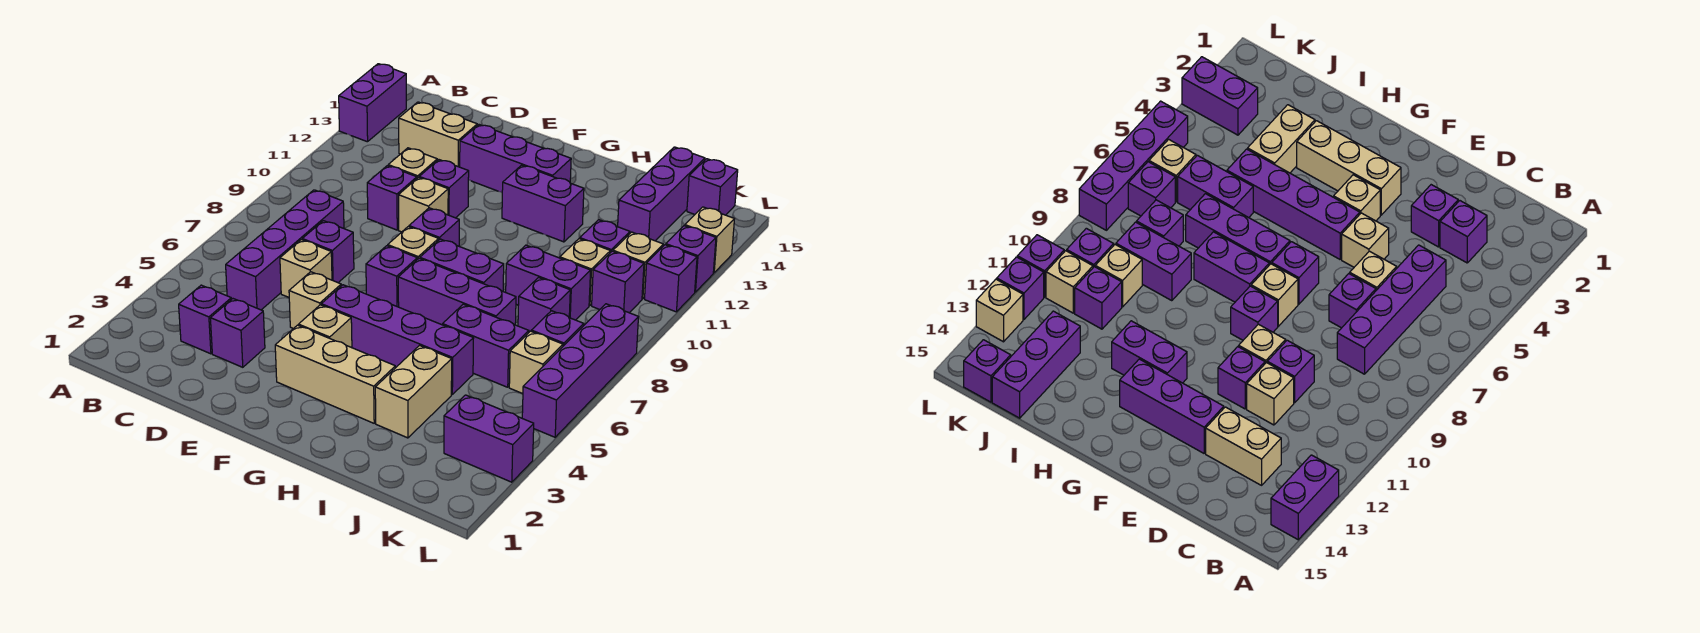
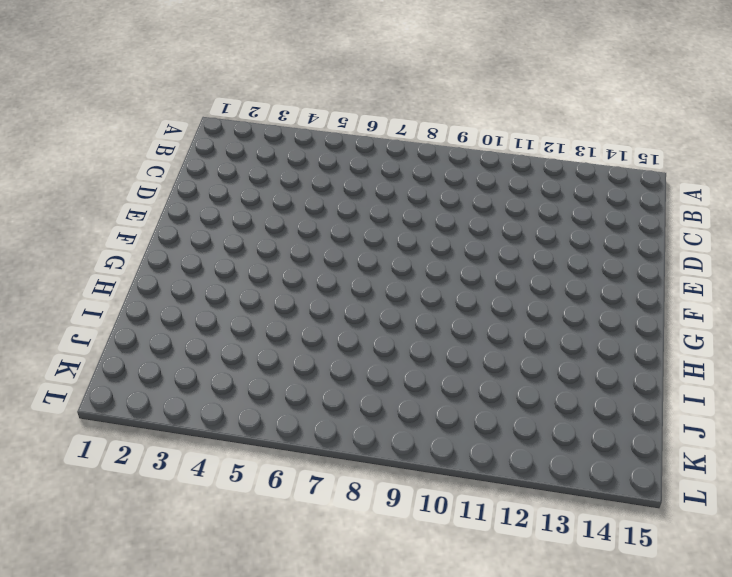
none -> purple 1x2 brick [339,64,406,142]
none -> purple 1x1 brick [179,285,231,354]
none -> purple 1x4 brick [226,190,344,310]
none -> tan 1x2 brick [399,102,477,167]

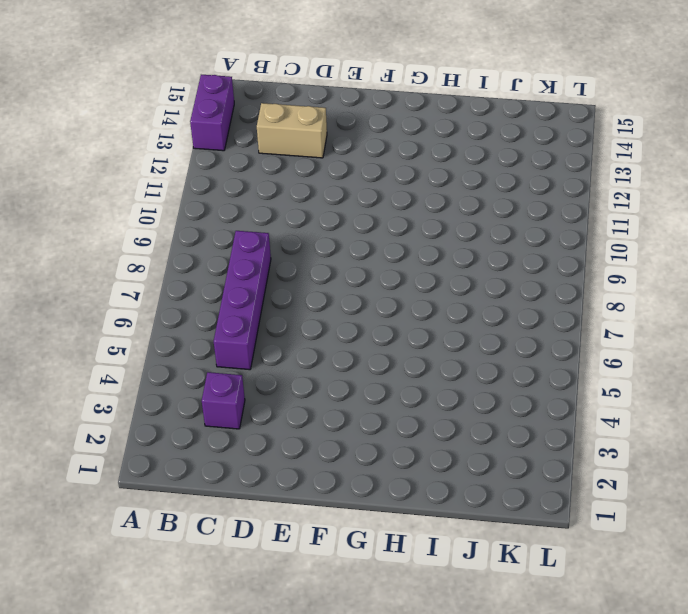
none -> purple 1x1 brick [210,299,265,367]
none -> tan 1x1 brick [280,240,332,297]
none -> purple 1x1 brick [302,221,354,283]
none -> purple 1x1 brick [367,166,417,230]

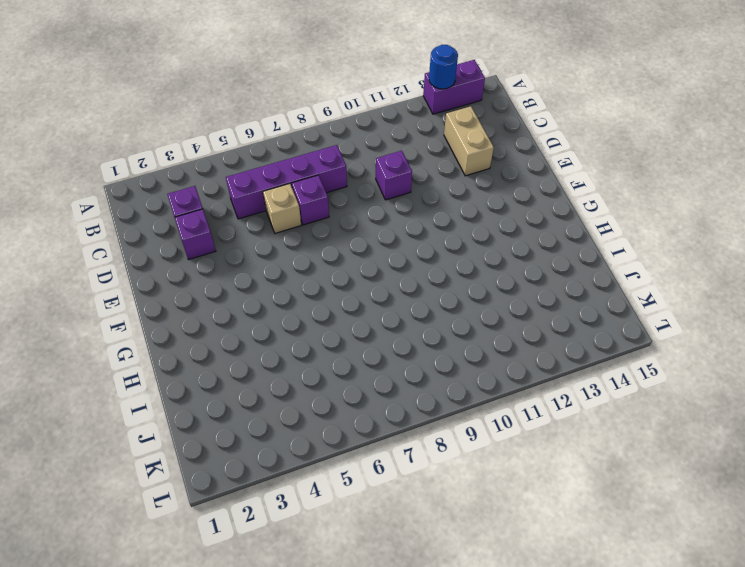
blue 1x1 round brick [429,45,458,89] -> none
none -> tan 1x1 brick [388,148,437,178]
none -> tan 1x1 brick [289,272,341,329]
none -> tan 1x1 brick [399,177,448,232]
none -> purple 1x1 brick [419,160,469,218]

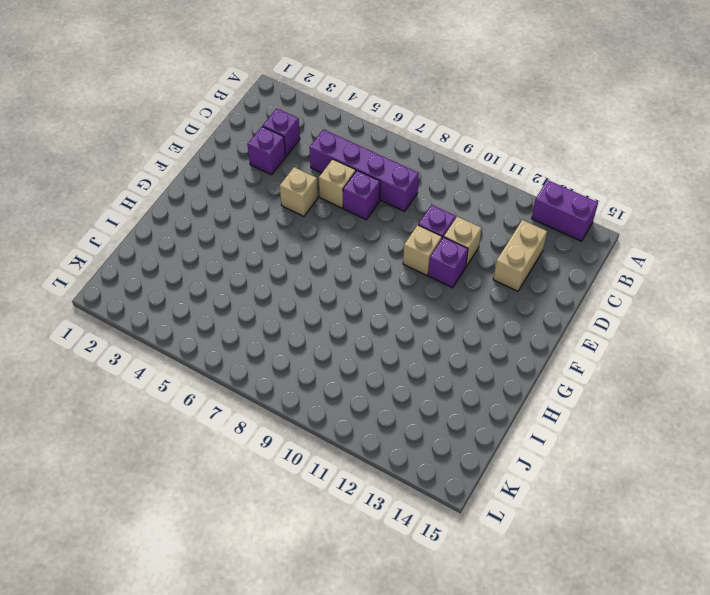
none -> purple 1x3 brick [460,125,571,192]
none -> tan 1x3 brick [275,325,395,423]
none -> tan 1x1 brick [299,305,352,348]
none -> purple 1x4 brick [321,285,474,394]

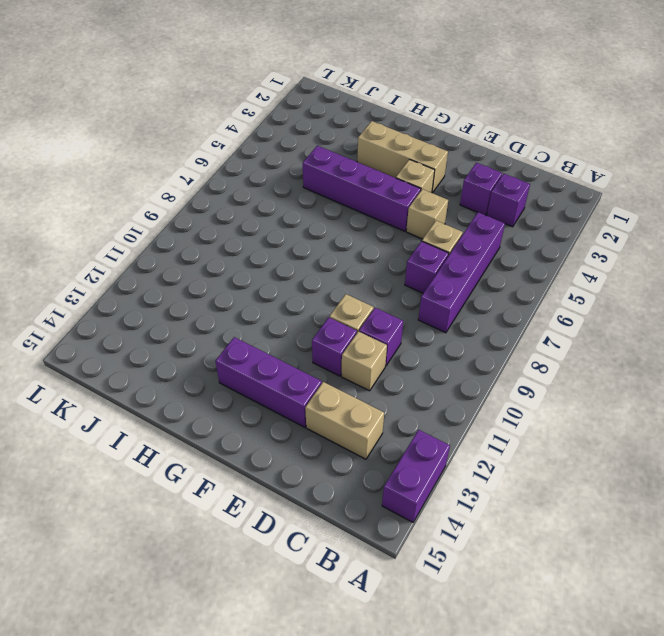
none -> purple 1x1 brick [366,246,417,307]
none -> tan 1x1 brick [388,227,439,259]
none -> purple 1x1 brick [409,208,459,246]
none -> purple 1x3 brick [398,259,516,325]

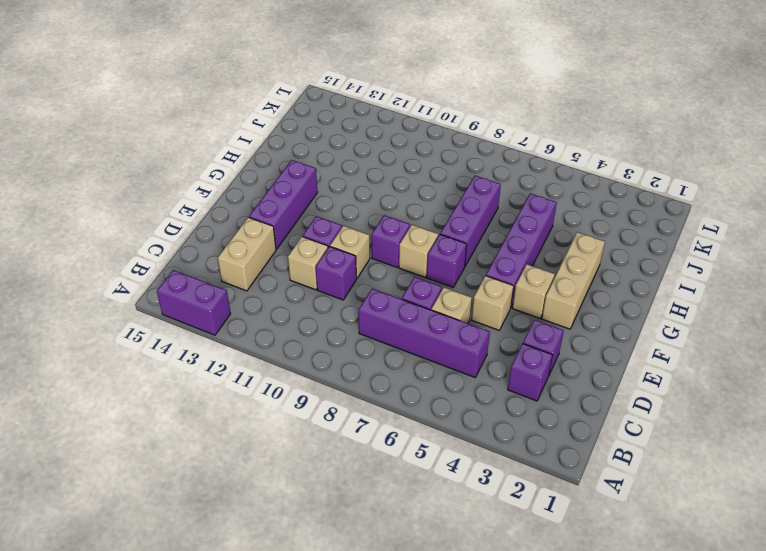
none -> purple 1x2 brick [420,239,504,291]
none -> purple 1x2 brick [502,165,584,242]
none -> tan 1x2 brick [375,346,452,438]
none -> purple 1x2 brick [443,304,529,387]

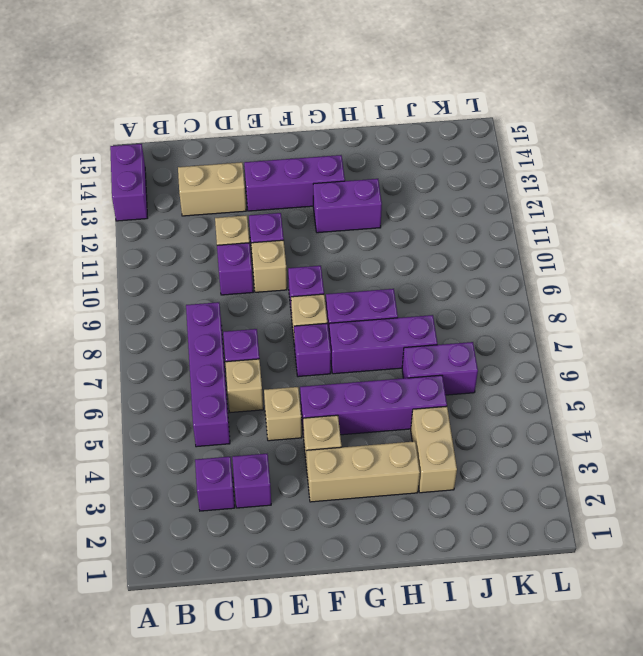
none -> purple 1x2 brick [506,245,591,320]
none -> purple 1x1 brick [518,278,570,332]
none -> tan 1x1 brick [560,239,610,306]
none -> purple 1x1 brick [580,220,630,253]

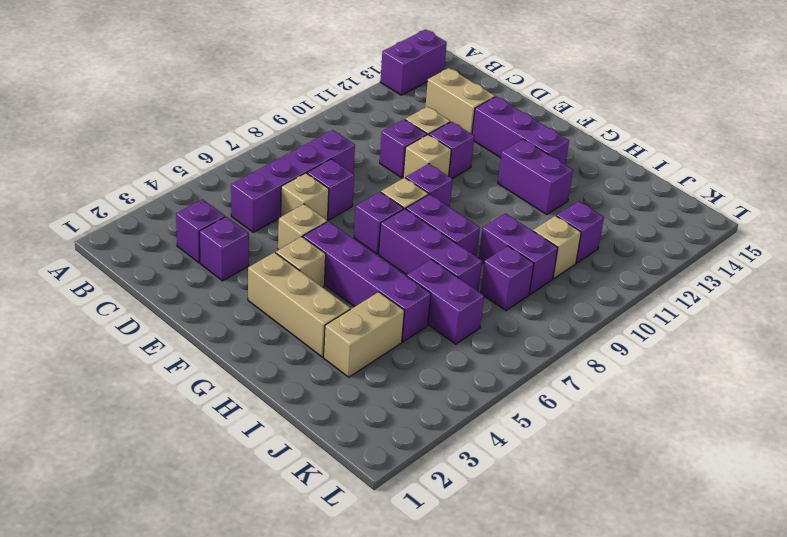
none -> purple 1x3 brick [618,147,705,241]
none -> purple 1x2 brick [444,395,534,482]
none -> tan 1x1 brick [509,331,563,394]
none -> purple 1x1 brick [531,311,584,346]

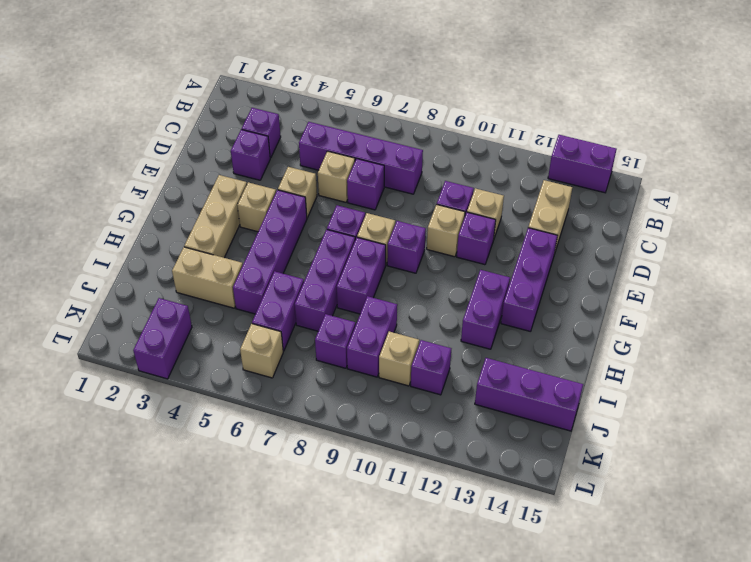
none -> purple 1x1 brick [531,311,584,346]
none -> purple 1x1 brick [592,251,644,313]
none -> tan 1x1 brick [613,232,663,299]
none -> purple 1x1 brick [687,159,738,215]

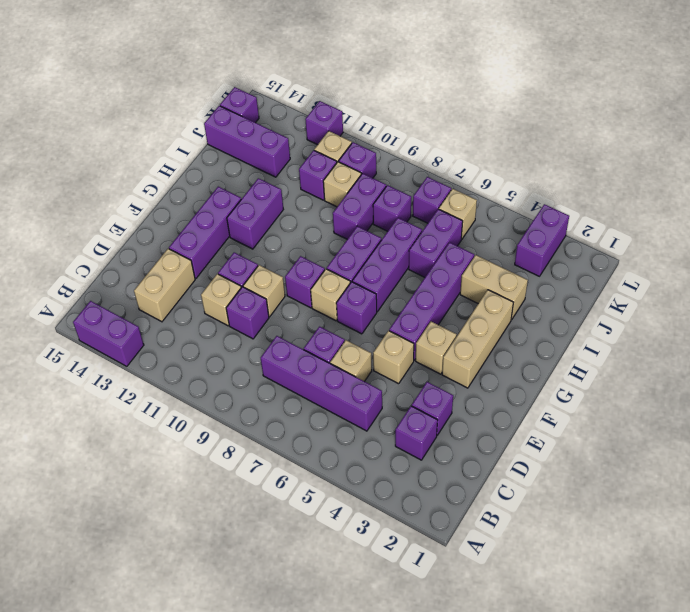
none -> purple 1x4 brick [522,304,638,437]
none -> purple 1x1 brick [645,245,697,312]
none -> tan 1x1 brick [685,207,734,273]

